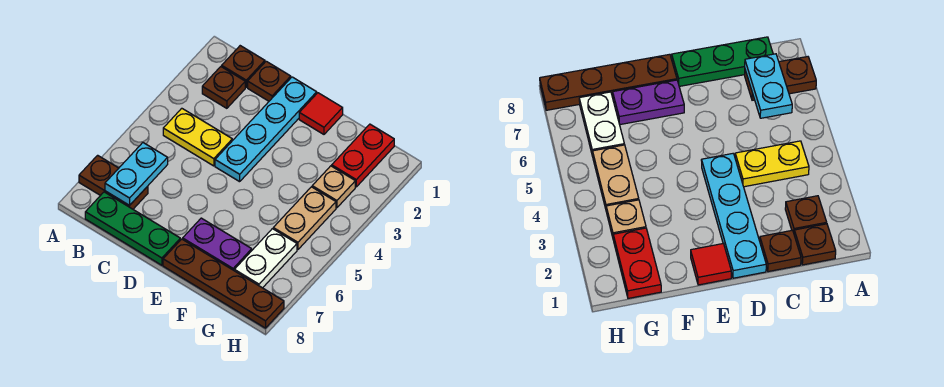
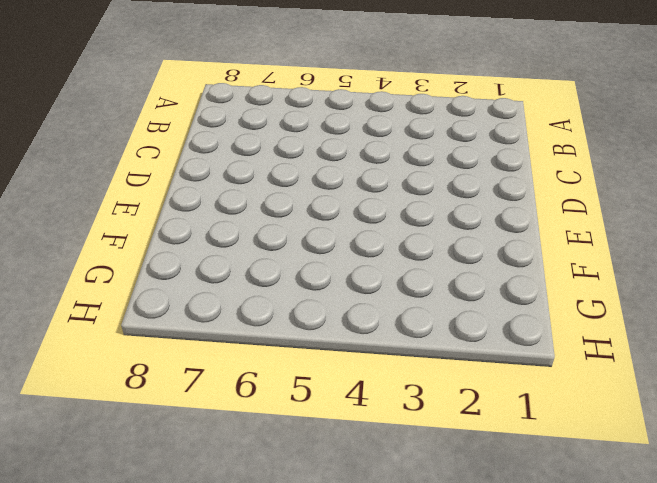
none -> brown 1x2 plate [79,155,148,209]
none -> brown 1x1 plate [222,46,265,87]
none -> brown 1x1 plate [202,67,245,108]

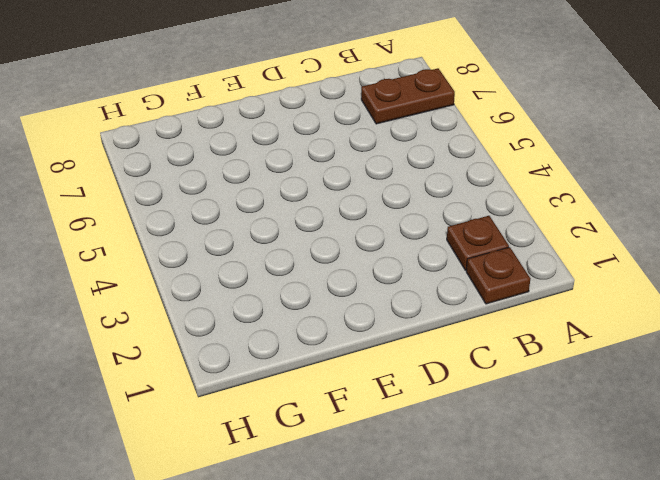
none -> yellow 1x2 plate [163,108,232,166]
none -> green 1x3 plate [85,192,180,265]
none -> brown 1x1 plate [248,61,291,101]

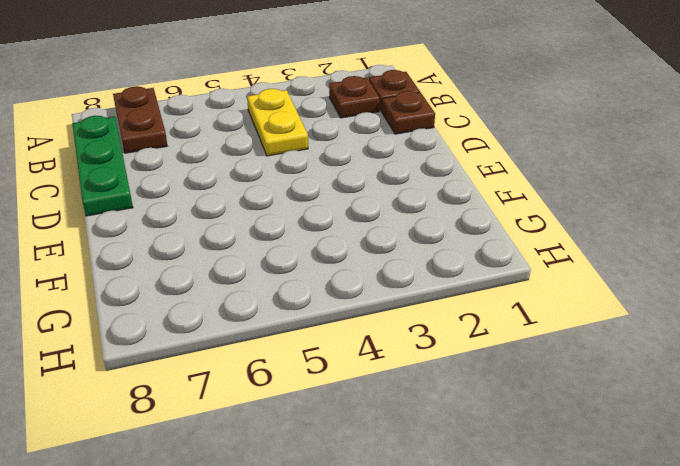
none -> cyan 1x4 plate [215,77,317,182]
none -> red 1x1 tile [299,93,343,134]
none -> purple 1x2 plate [183,218,252,270]

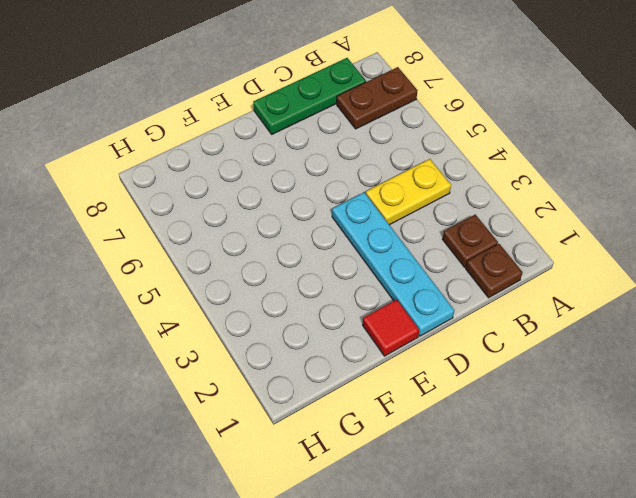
none -> brown 1x1 plate [248,61,291,101]
none -> purple 1x2 plate [183,218,252,270]
none -> brown 1x4 plate [163,239,284,328]

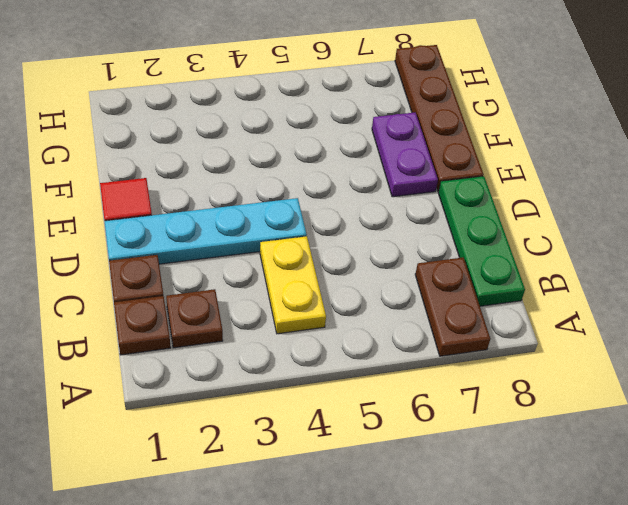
none -> red 1x2 plate [332,124,394,187]
none -> tan 1x1 plate [312,166,355,208]
none -> tan 1x2 plate [273,187,336,250]

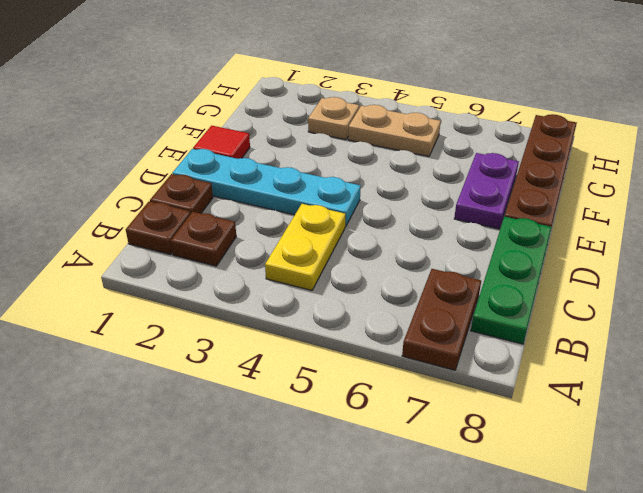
none -> red 1x2 plate [332,124,394,187]
none -> white 1x2 plate [234,229,297,288]
none -> cyan 1x2 plate [105,143,168,205]

